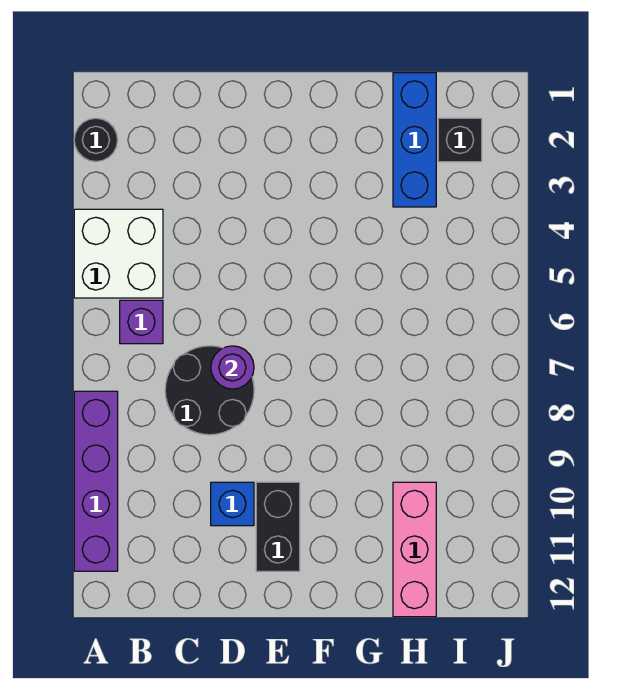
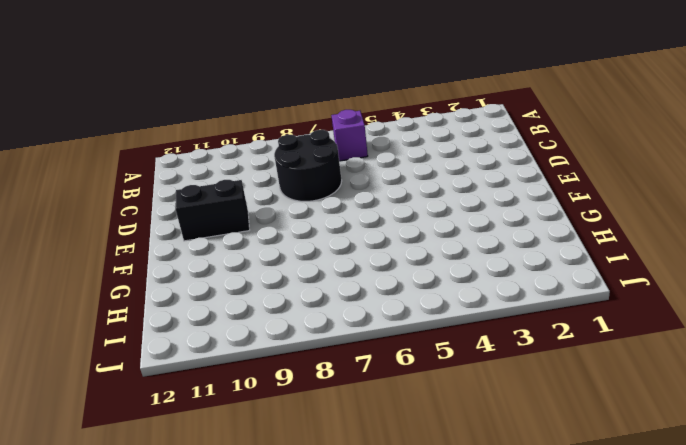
none -> black 1x1 round brick [74,118,118,162]
none -> white 2x2 brick [74,209,163,298]

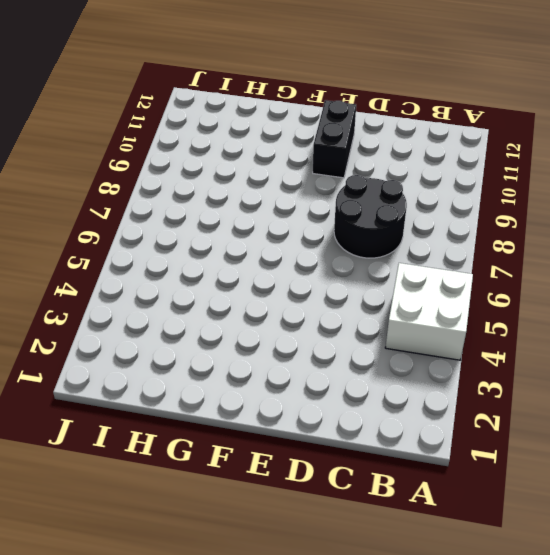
none -> black 1x1 round brick [74,118,118,162]
none -> purple 1x4 brick [74,391,118,571]

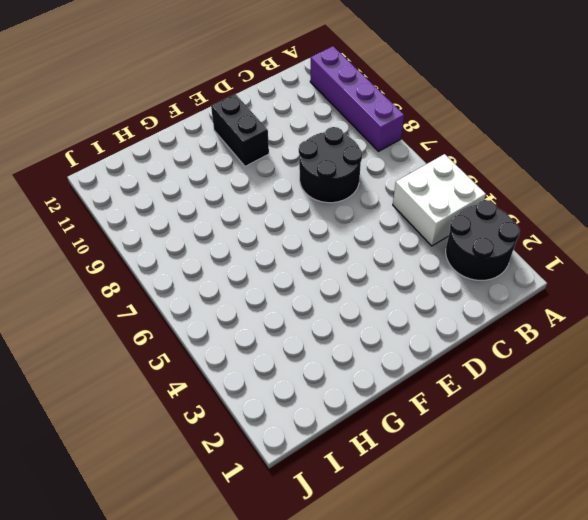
black 2x2 round brick [446,200,520,281] -> black 1x1 round brick [74,118,118,162]
none -> purple 1x1 brick [120,300,163,344]
none -> blue 1x1 brick [211,482,254,526]

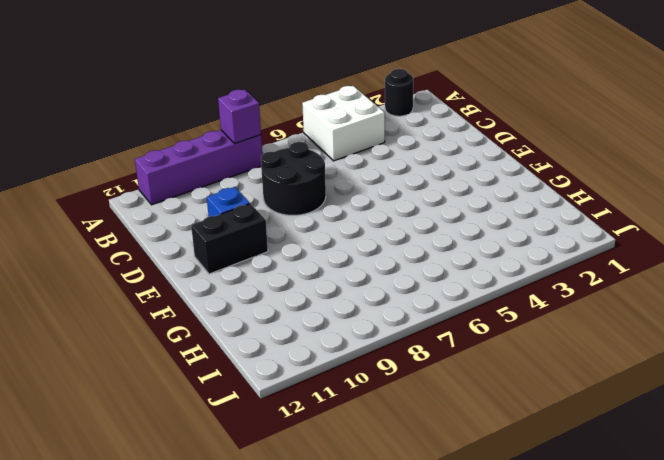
purple 1x1 brick [218,89,261,144] -> purple 1x1 brick moved to [120,300,163,344]
none -> blue 1x3 brick [393,73,436,207]
none -> pink 1x3 brick [393,482,436,617]

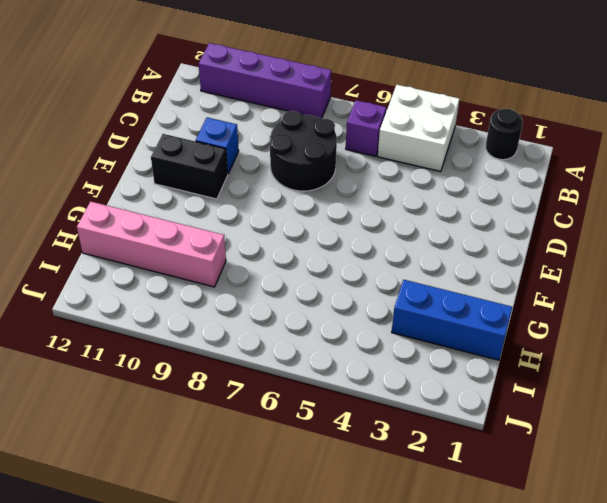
pink 1x4 brick [77,201,226,287] -> pink 1x3 brick [393,482,436,617]
none -> black 1x1 brick [438,118,482,162]
none -> purple 1x1 round brick [211,346,254,389]

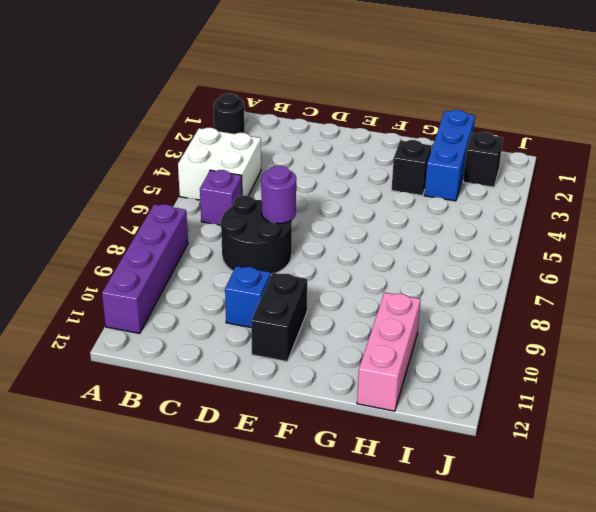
black 1x1 brick [392,140,431,196] -> none

